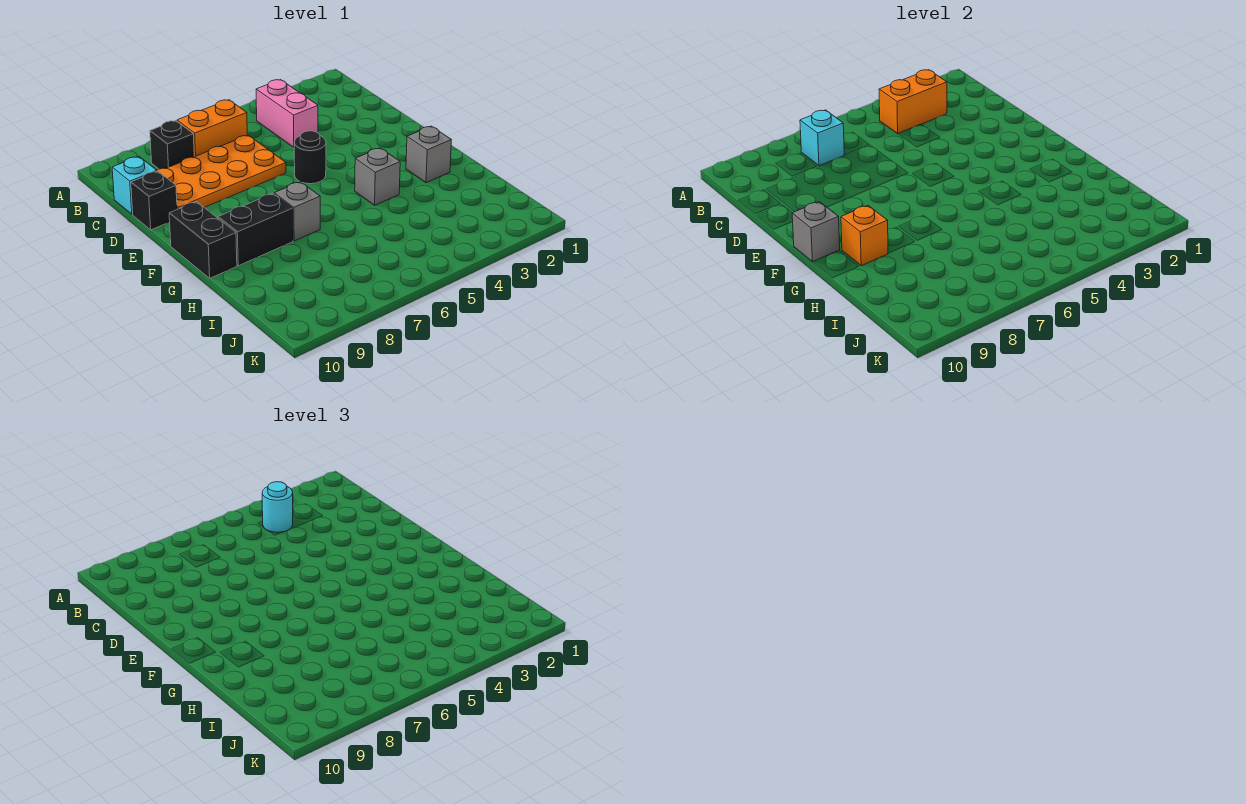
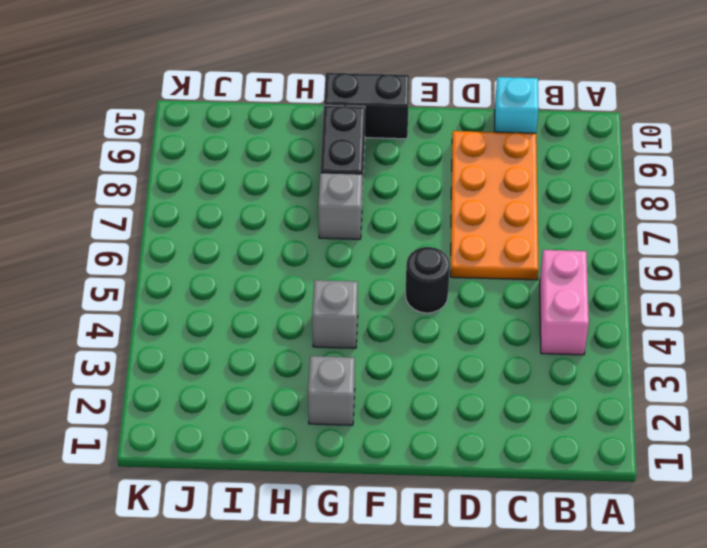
pink 1x2 brick [540,250,589,355] -> pink 1x2 brick turned to [256,80,318,147]
none -> orange 1x2 brick [177,100,247,157]
none -> black 1x1 brick [150,121,194,169]
none -> black 1x1 brick [131,171,177,230]

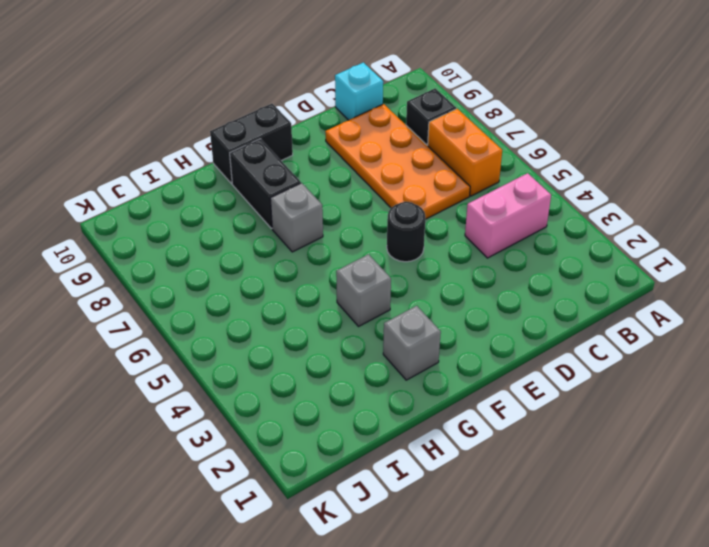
none -> black 1x1 brick [131,171,177,230]
none -> orange 1x2 brick [879,70,947,134]
none -> cyan 1x1 brick [800,110,844,166]

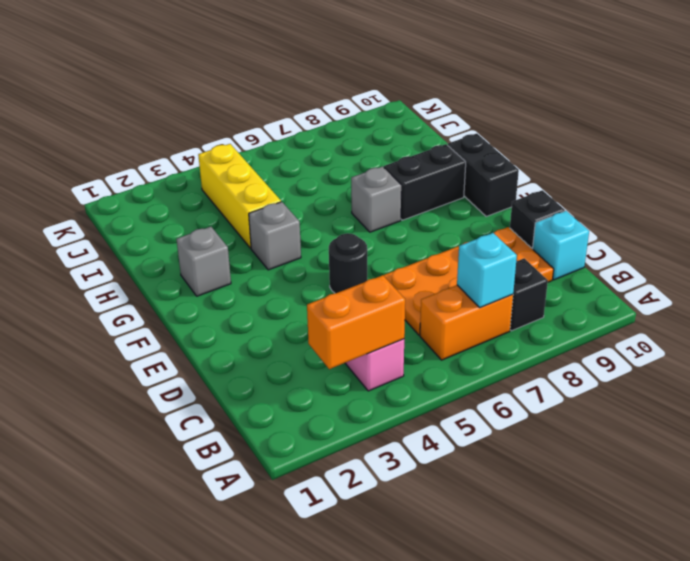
yellow 1x3 brick [198,144,281,248] -> none
none -> grey 1x1 brick [792,202,840,262]
none -> orange 1x1 brick [841,205,888,266]
none -> cyan 1x1 round brick [262,482,293,532]

